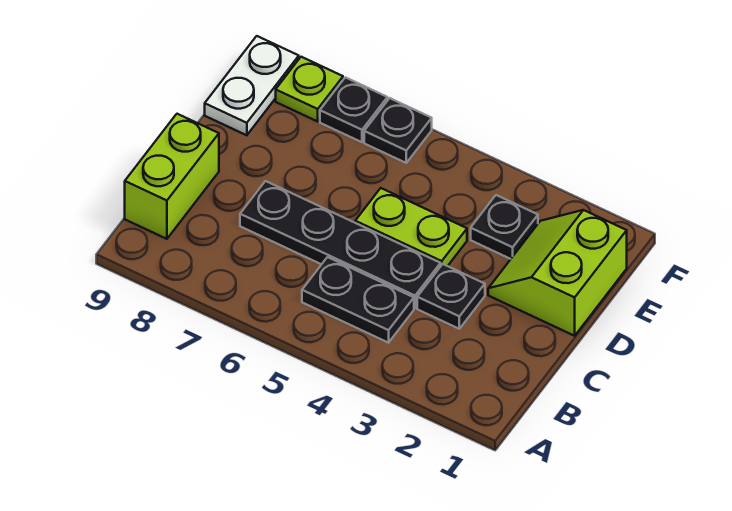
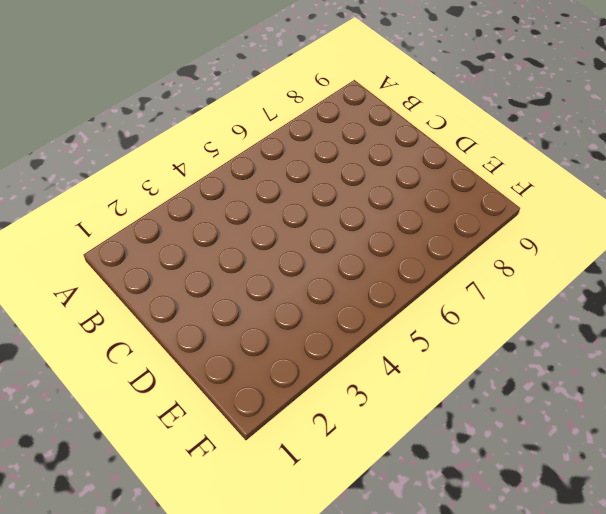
none -> black 1x2 plate [302,257,414,343]
none -> lime 1x2 brick [125,114,219,239]

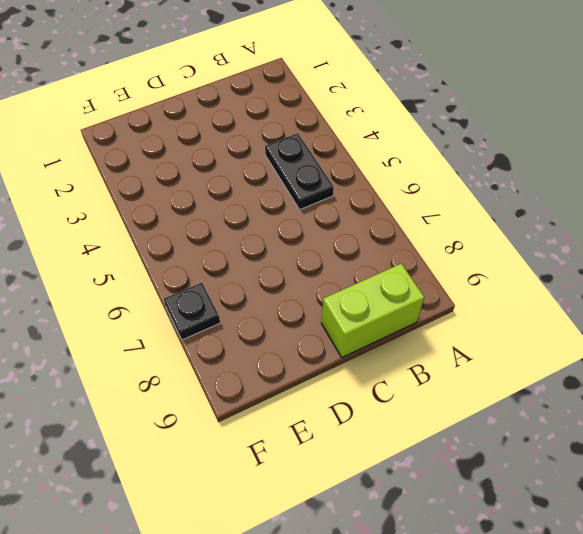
none -> black 1x1 plate [417,264,485,329]
none -> black 1x4 plate [240,181,441,308]

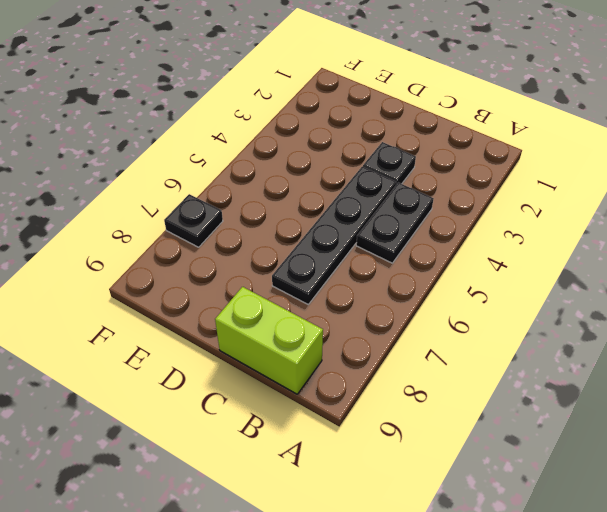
none -> lime 2x2 slope [488,210,627,336]
none -> lime 1x2 plate [355,188,467,266]

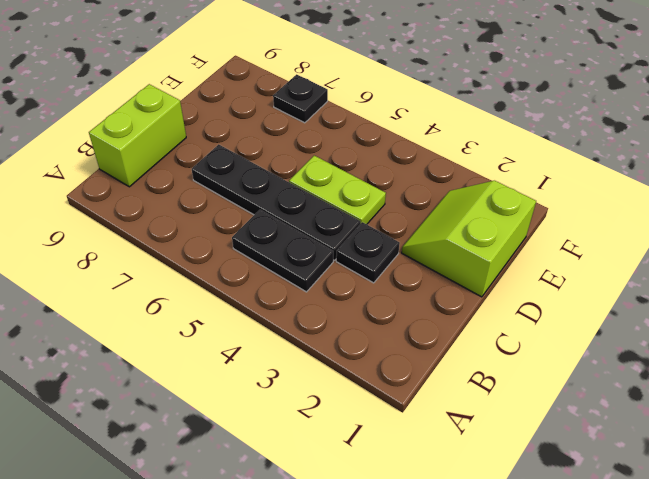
none -> black 1x1 plate [471,195,538,259]
none -> white 1x2 plate [205,36,299,135]

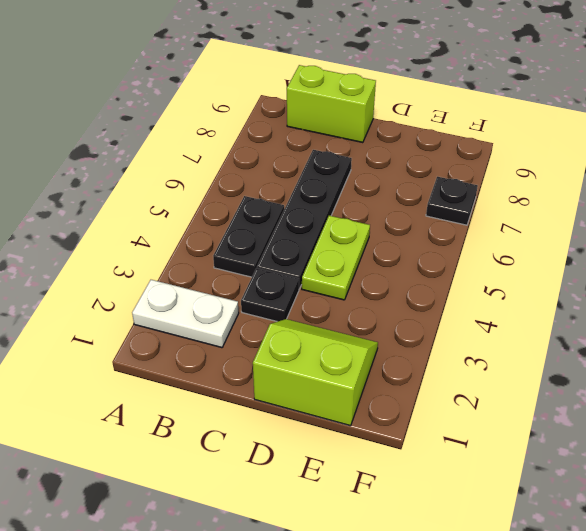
white 1x2 plate [132,280,239,348] -> white 1x2 plate moved to [205,36,299,135]
none -> black 1x1 plate [471,195,538,259]
none -> black 1x1 plate [364,98,432,163]

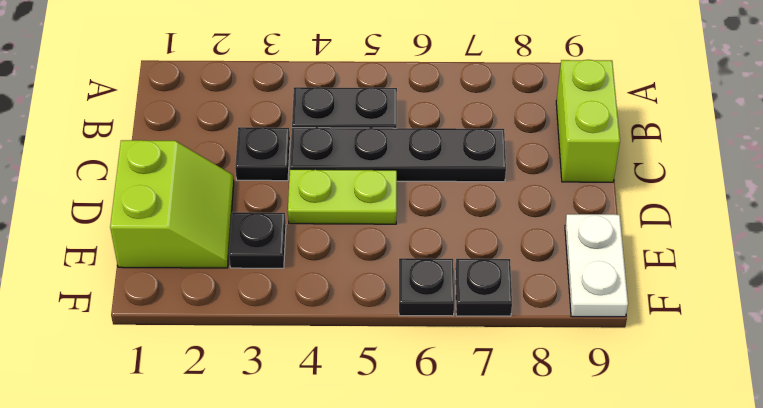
none -> lime 1x1 plate [276,57,343,121]

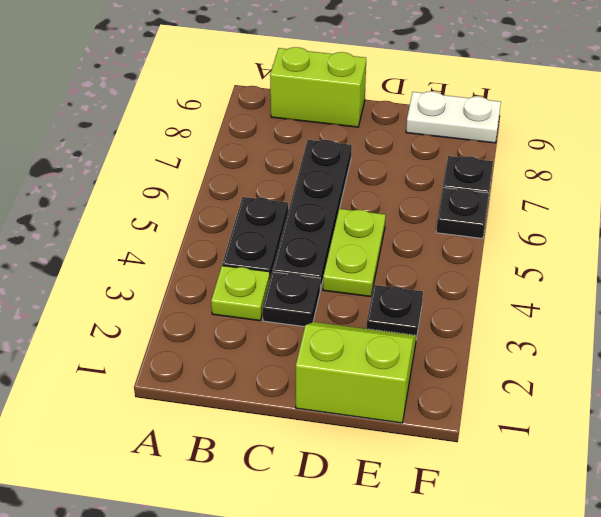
lime 1x1 plate [211,266,270,321] -> lime 1x1 plate moved to [276,57,343,121]

